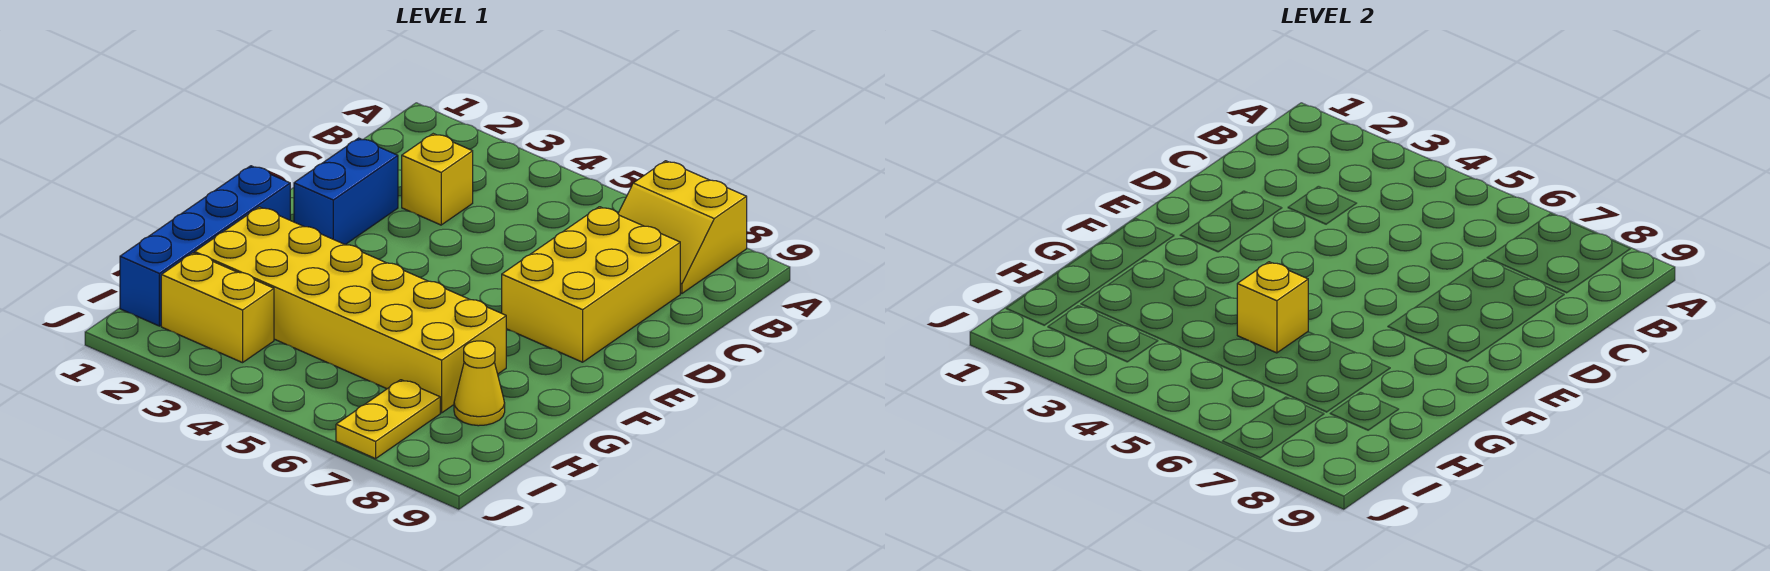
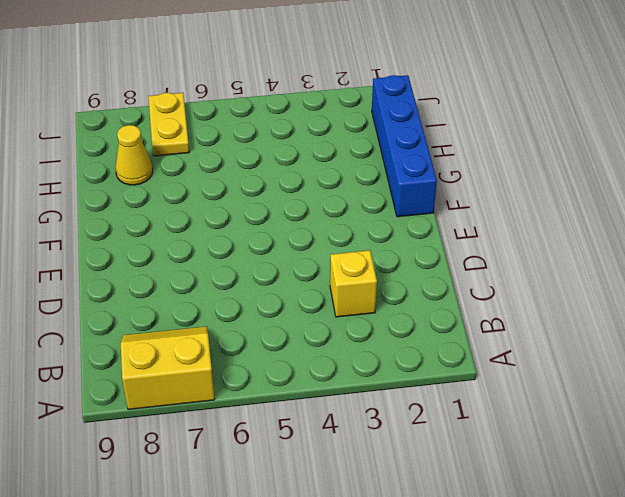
none -> yellow 2x3 brick [502,207,680,362]
none -> blue 1x2 brick [294,138,398,245]

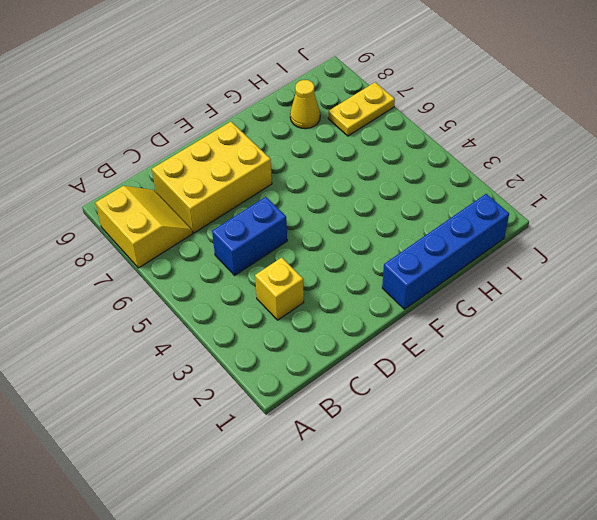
blue 1x2 brick [212,197,287,275] -> blue 1x2 brick moved to [294,138,398,245]
none -> yellow 2x6 brick [195,207,506,413]
none -> yellow 1x2 brick [161,253,274,363]

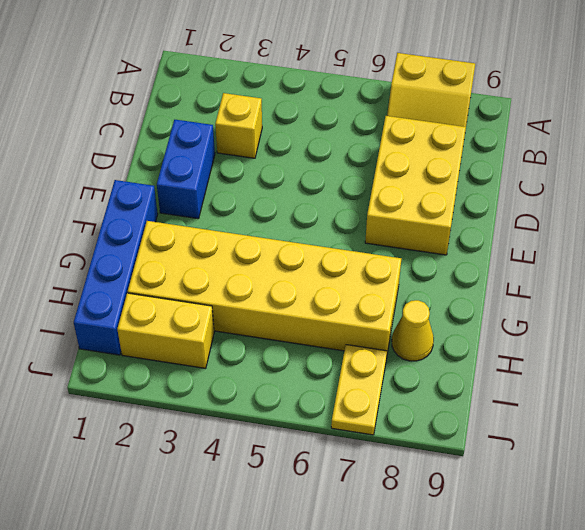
none -> yellow 1x1 brick [1237,262,1308,353]

